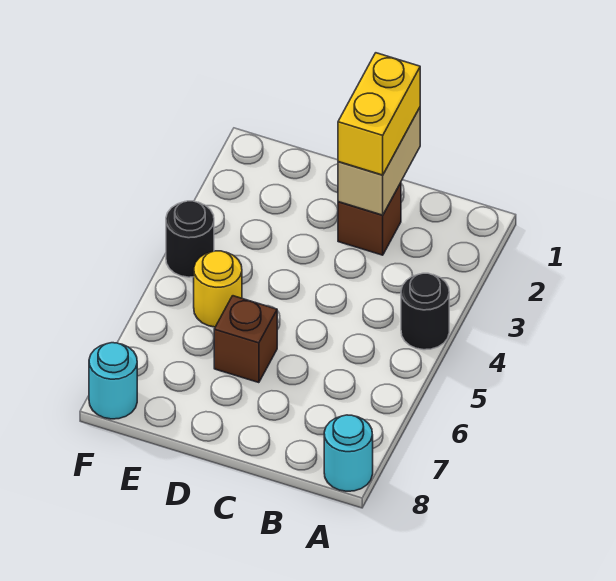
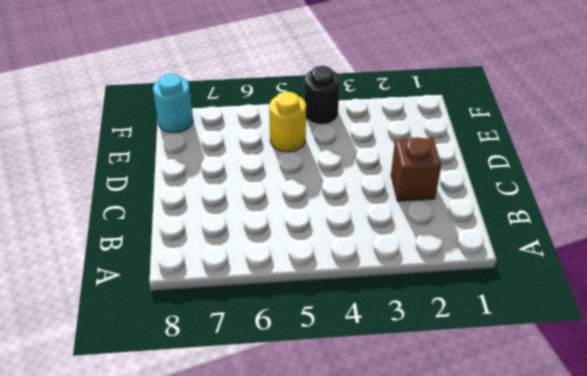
none -> black 1x1 round brick [401,273,449,350]
none -> cyan 1x1 round brick [324,415,373,491]

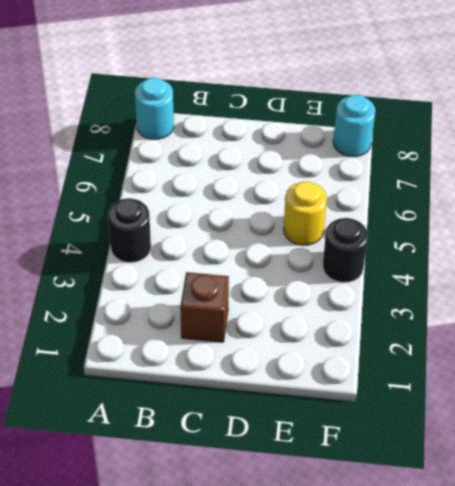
none -> brown 1x1 brick [214,296,277,383]
none -> tan 1x2 brick [338,108,420,215]

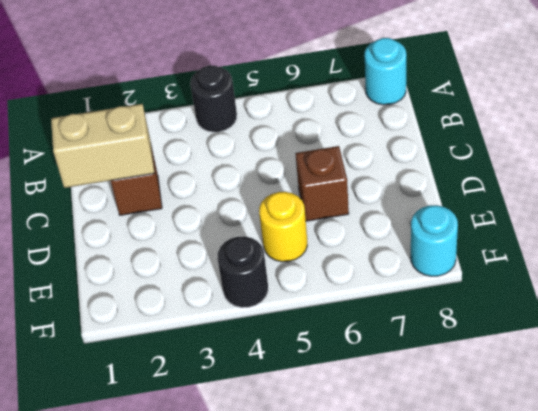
none -> yellow 1x2 brick [338,53,420,175]

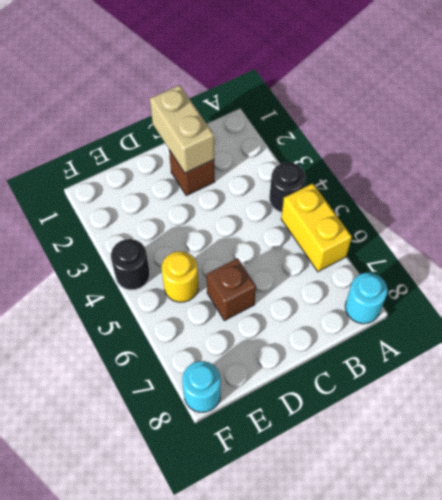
yellow 1x2 brick [281,183,352,272] -> yellow 1x2 brick moved to [338,53,420,175]

